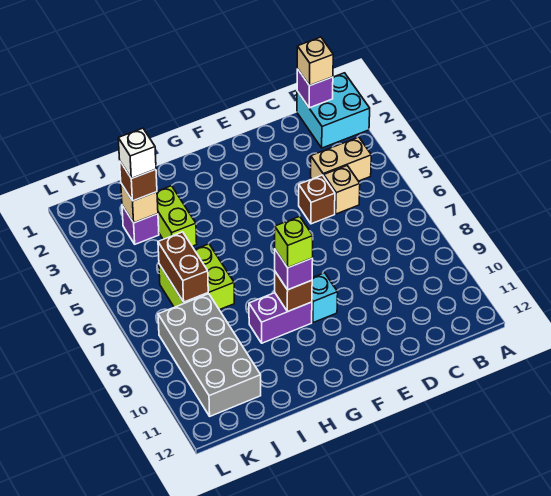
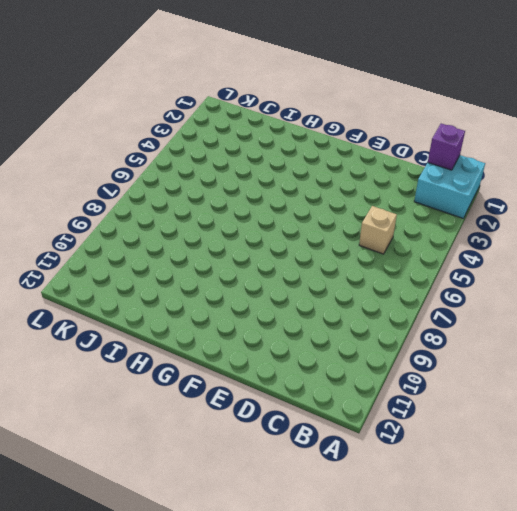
none -> tan 1x2 brick [311,137,371,181]
none -> brown 1x1 brick [299,175,335,224]
none -> cyan 1x1 brick [312,273,338,323]

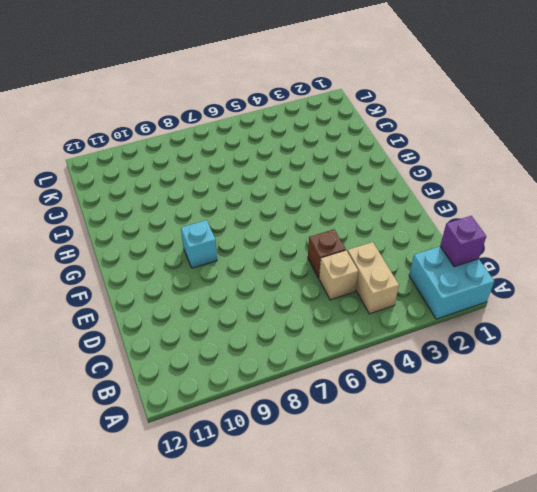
none -> purple 1x2 brick [249,293,312,343]
none -> lime 1x2 brick [157,186,197,246]
none -> lime 2x2 brick [159,244,234,310]

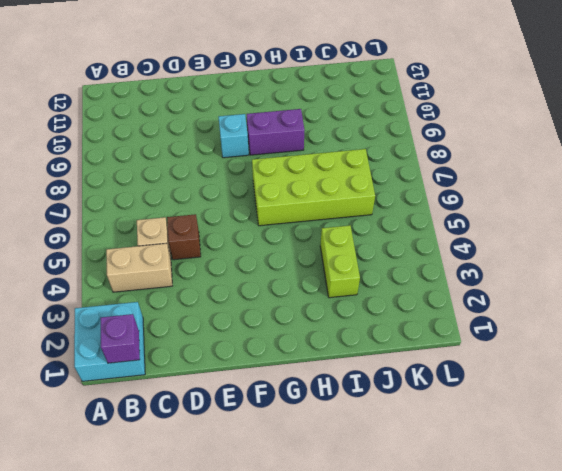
lime 2x4 brick [252,149,375,226] -> lime 2x2 brick [159,244,234,310]
none -> purple 1x1 brick [122,206,159,244]
none -> grey 2x4 brick [158,294,261,416]
none -> brown 1x1 brick [275,272,312,312]

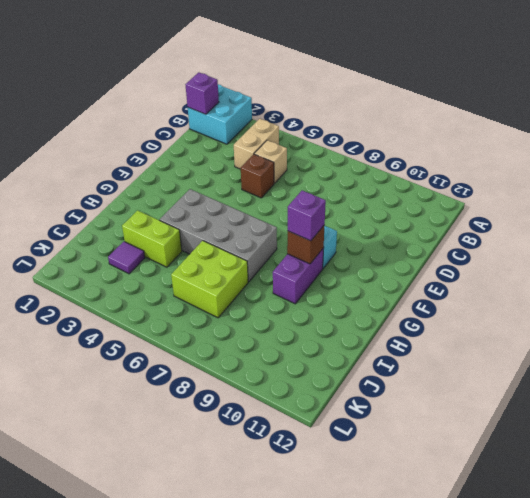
grey 2x4 brick [160,189,277,282] -> grey 2x4 brick moved to [158,294,261,416]
purple 1x1 tile [108,241,145,274] -> purple 1x1 brick [122,206,159,244]
none -> tan 1x1 brick [121,184,158,223]
none -> brown 1x2 brick [158,232,208,302]
none -> tan 1x1 brick [297,37,333,86]

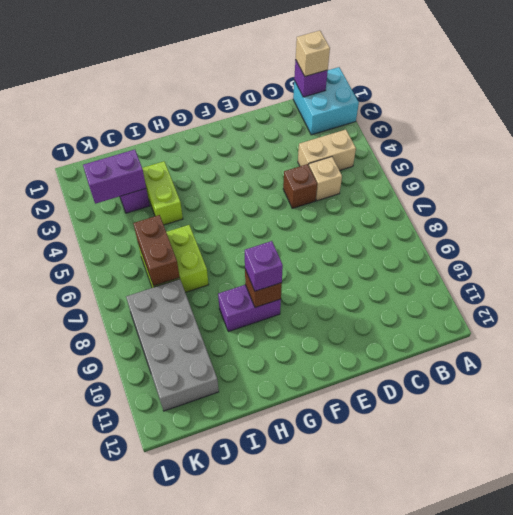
purple 1x2 brick [83,150,146,204] -> tan 1x1 brick [121,184,158,223]
none -> cyan 1x1 brick [312,273,338,323]
none -> brown 1x1 brick [120,162,157,201]
none -> lime 1x1 brick [275,216,313,268]

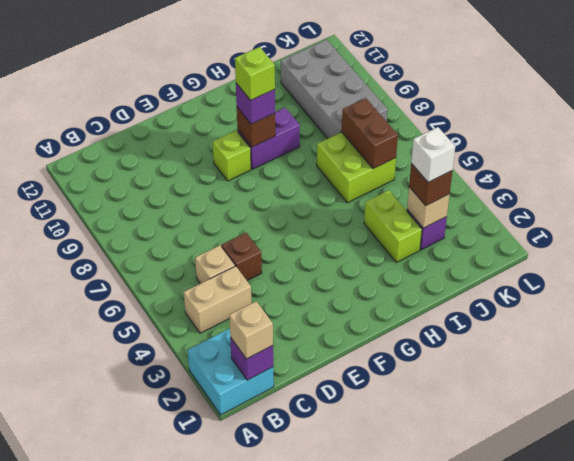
lime 1x1 brick [213,131,251,181] -> cyan 1x1 brick [312,273,338,323]

